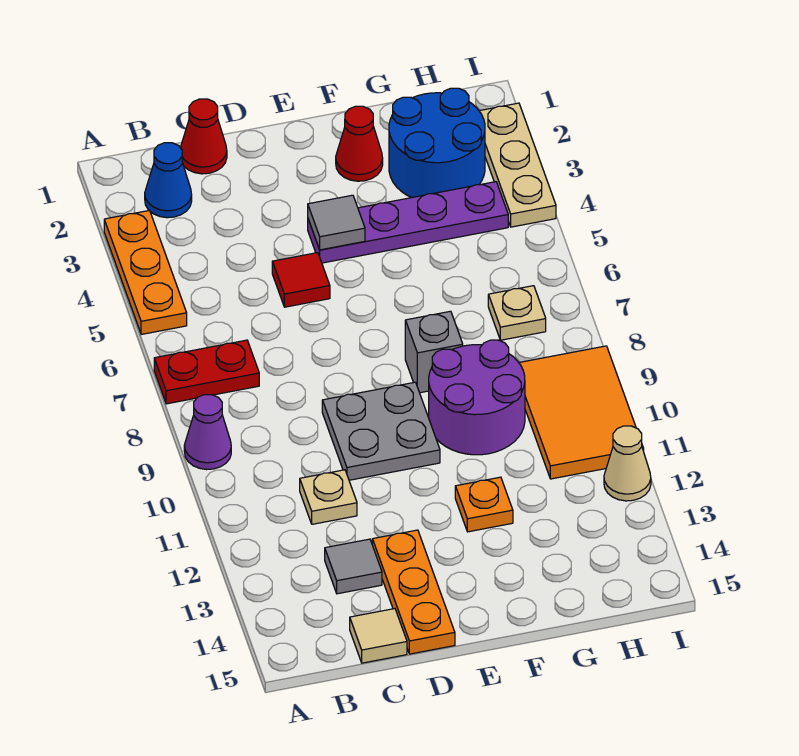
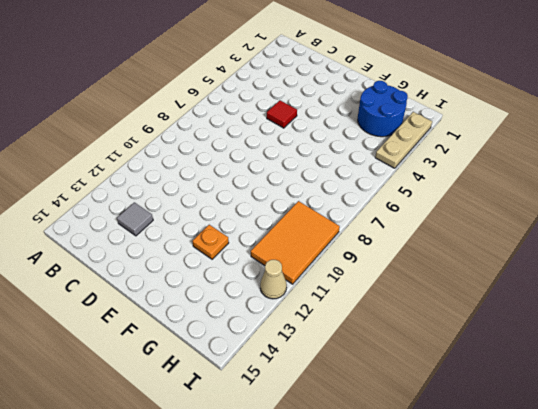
none -> orange 1x3 plate [104,210,187,335]
none -> red 1x2 plate [154,340,259,404]
none -> purple 1x1 cone [184,395,231,470]

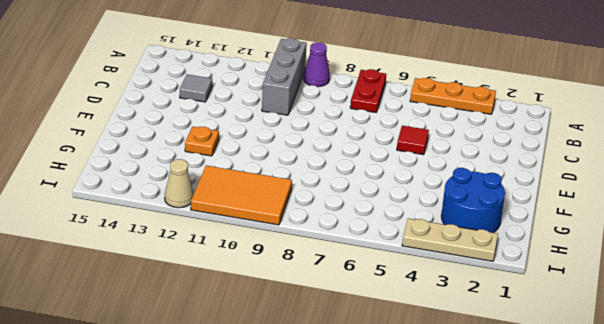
grey 1x3 brick [262,38,307,115] -> none
none -> blue 1x1 cone [145,143,192,218]
none -> red 1x1 cone [180,99,227,174]
none -> tan 1x1 plate [300,470,357,524]

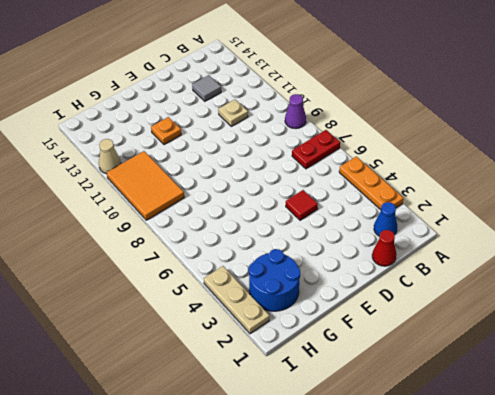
none -> tan 1x1 tile [350,609,407,663]
none -> grey 2x2 plate [322,382,440,480]
none -> orange 1x3 plate [372,530,455,654]

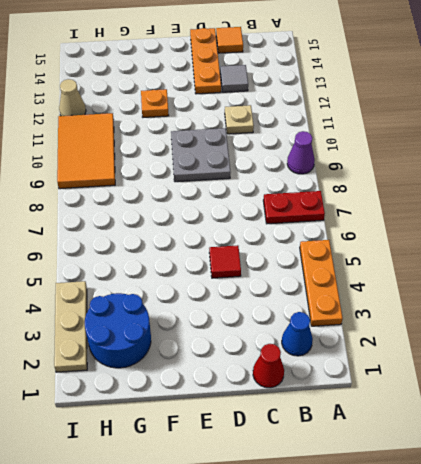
orange 1x1 tile [216,27,243,53] -> tan 1x1 tile [350,609,407,663]
none -> purple 1x4 plate [308,182,508,263]
none -> red 1x1 cone [336,106,383,181]
none -> grey 1x1 brick [405,311,463,393]

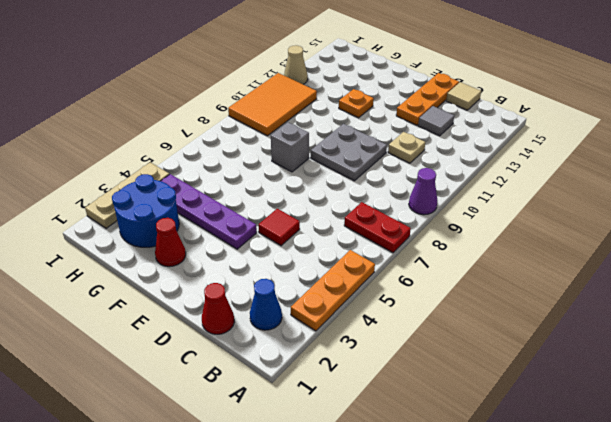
none -> purple 2x2 round brick [429,340,525,455]
none -> tan 1x1 plate [488,286,546,340]
none -> grey 1x1 tile [308,195,365,250]

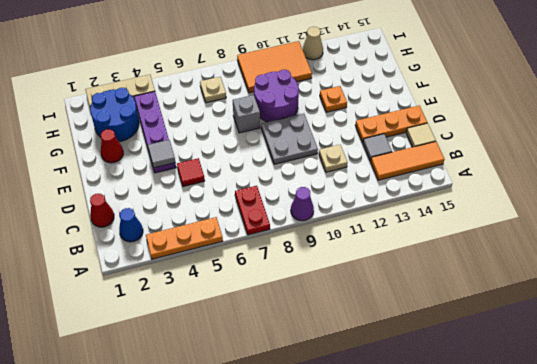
orange 1x3 tile [371,142,445,180] -> none

